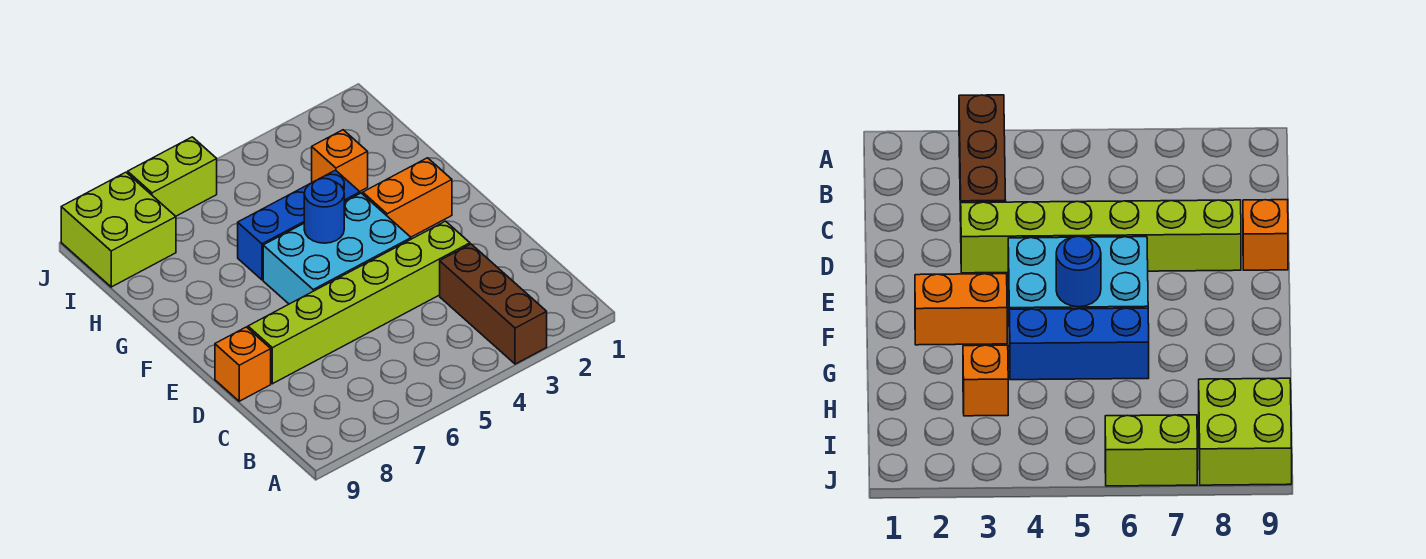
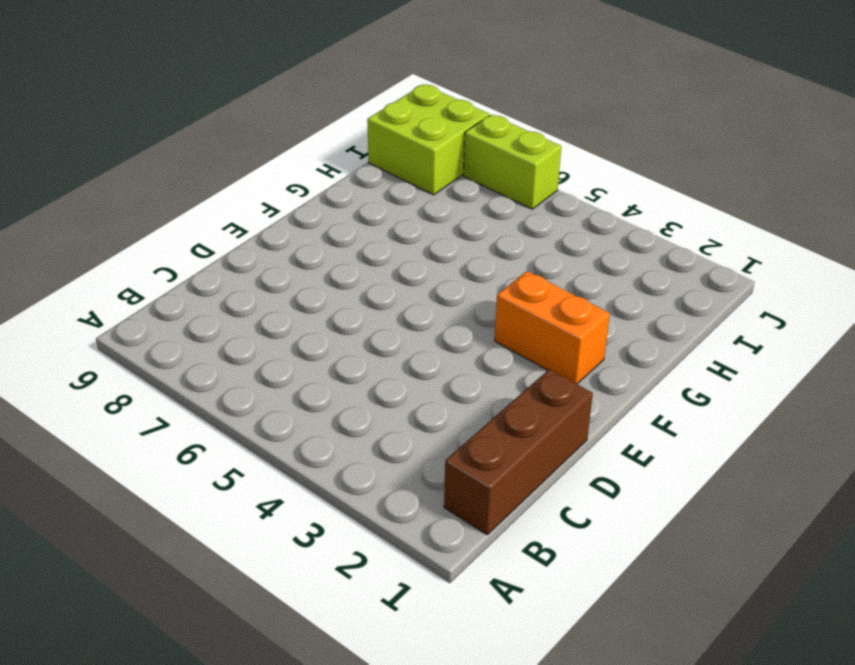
brown 1x3 brick [444,369,593,535] -> brown 1x3 brick moved to [440,244,547,364]
none -> lime 1x6 brick [248,221,470,384]
none -> orange 1x1 brick [215,327,271,401]

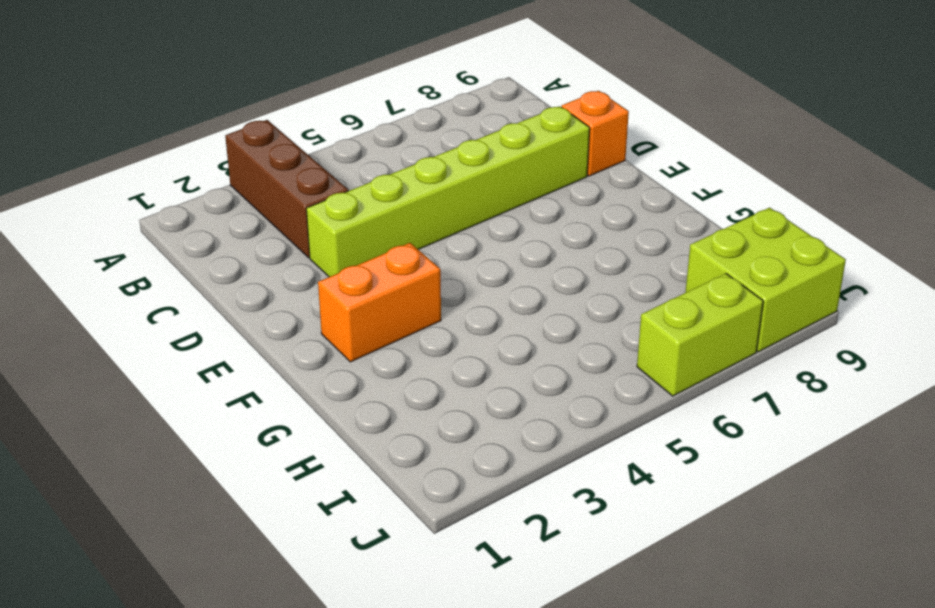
none -> cyan 2x3 brick [263,193,411,304]
none -> blue 1x3 brick [238,170,360,280]

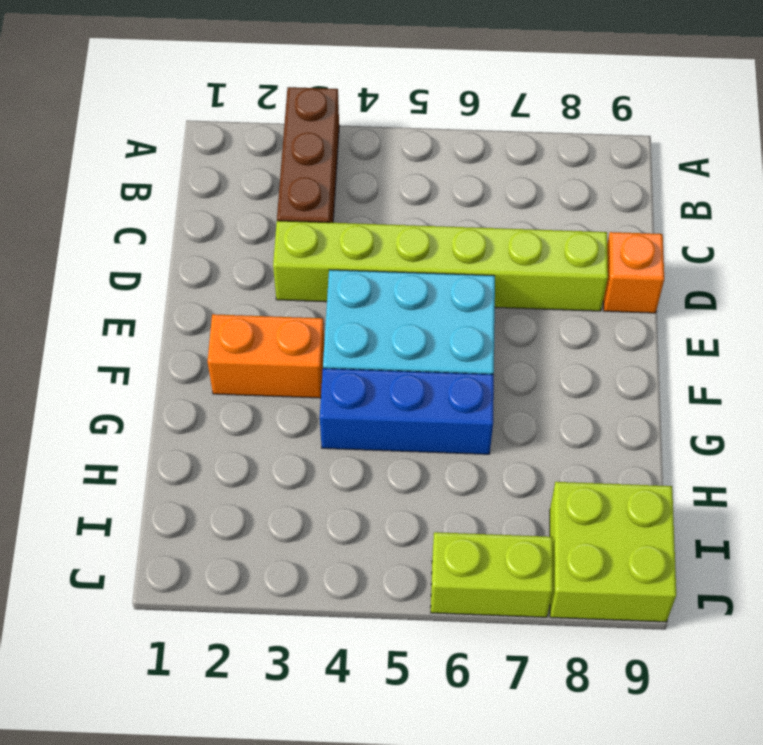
none -> orange 1x1 brick [312,130,368,191]
none -> blue 1x1 round brick [304,178,344,243]

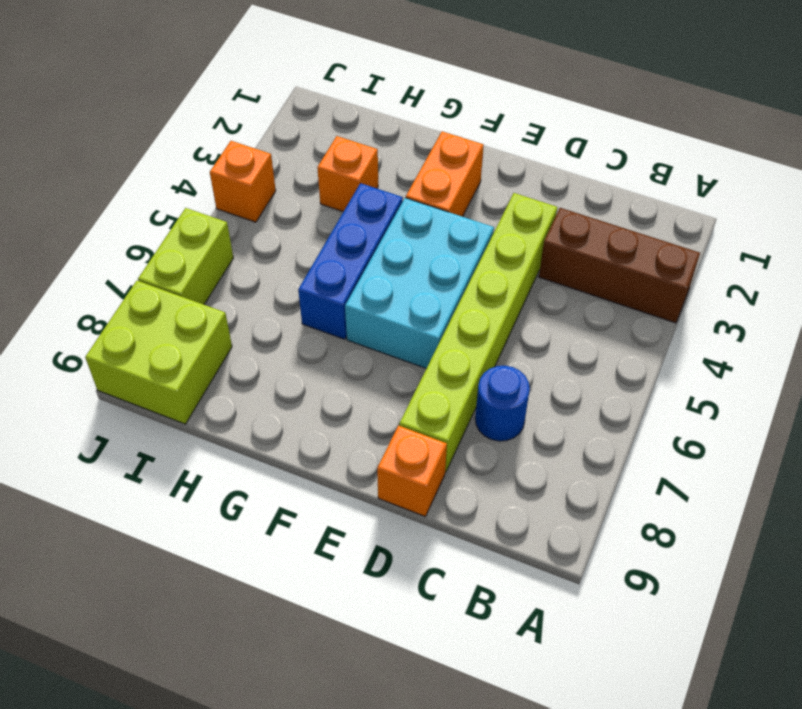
blue 1x1 round brick [475,366,530,441] -> blue 1x1 round brick moved to [304,178,344,243]
orange 1x1 brick [210,141,276,222] -> none

